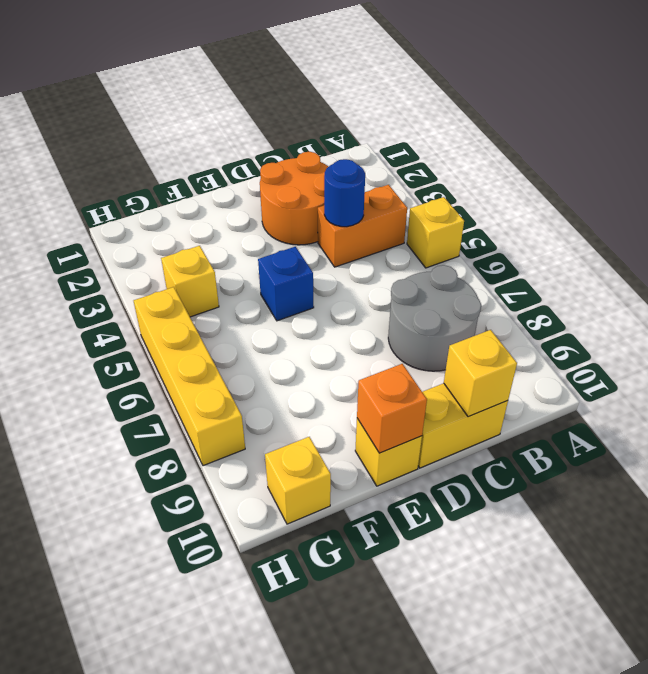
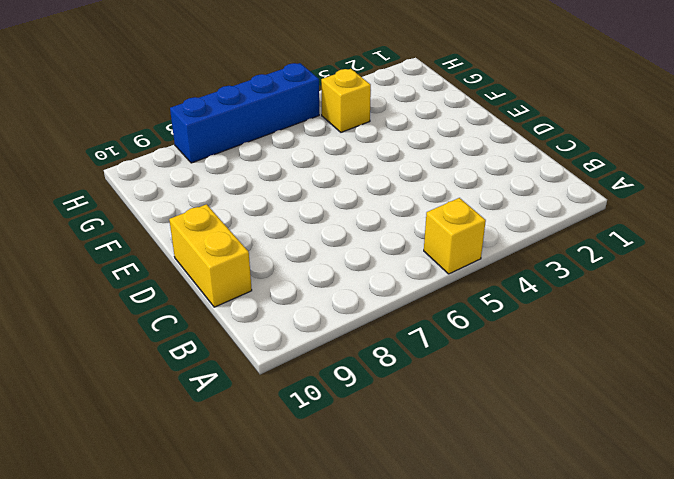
blue 1x4 brick [170,63,319,163] -> yellow 1x4 brick [134,287,245,466]
none -> orange 1x2 brick [318,185,407,267]
none -> grey 2x2 round brick [388,265,481,371]
none -> orange 2x2 round brick [260,152,329,245]

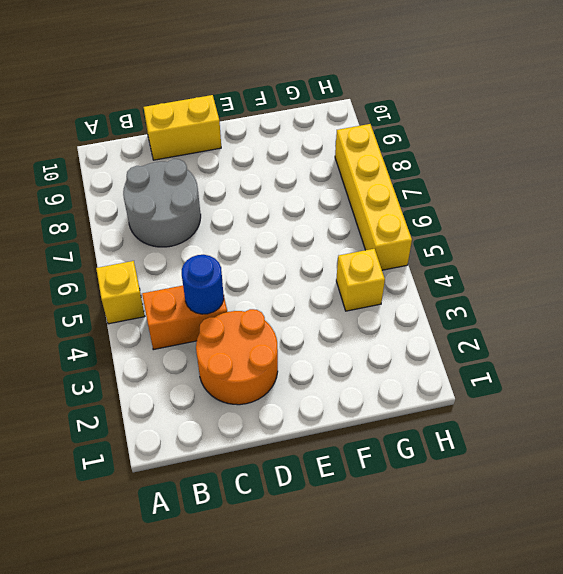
none -> blue 1x1 brick [258,247,314,321]
none -> yellow 1x1 brick [355,418,422,486]
none -> yellow 1x1 brick [265,437,331,524]

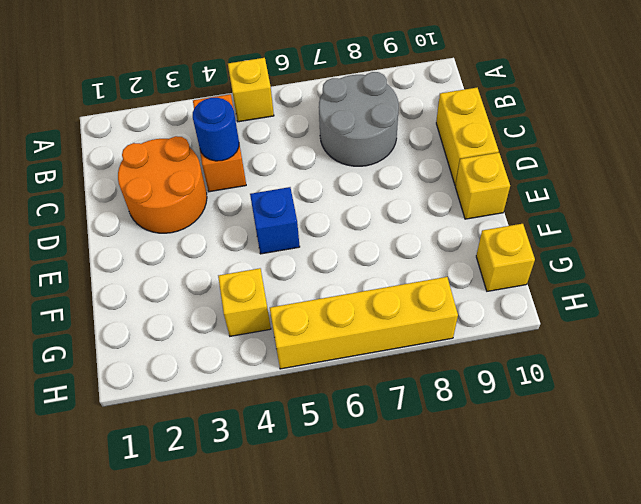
none -> yellow 1x1 brick [444,330,517,417]
none -> orange 1x1 brick [357,364,427,453]

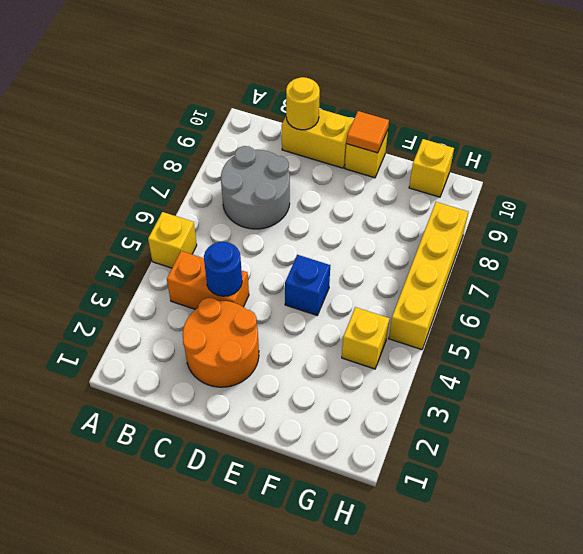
yellow 1x1 round brick [286,77,320,130] -> yellow 1x1 brick [444,330,517,417]
orange 1x1 tile [346,111,389,153] -> orange 1x1 brick [357,364,427,453]

